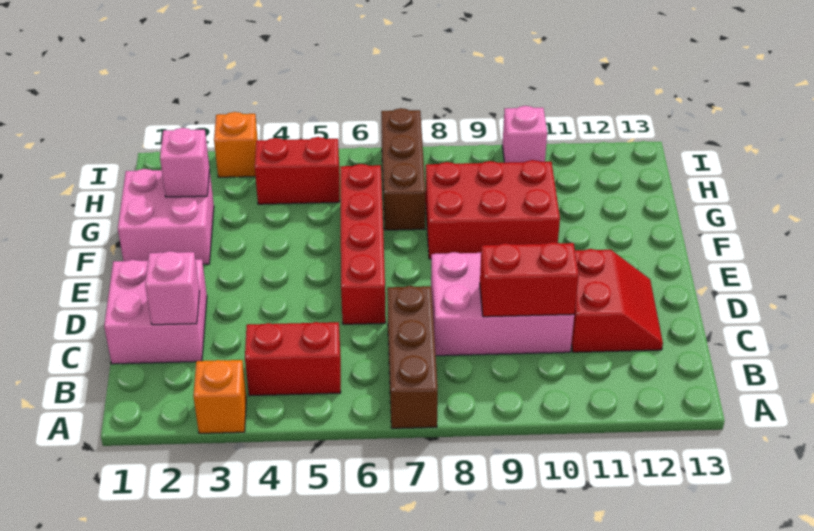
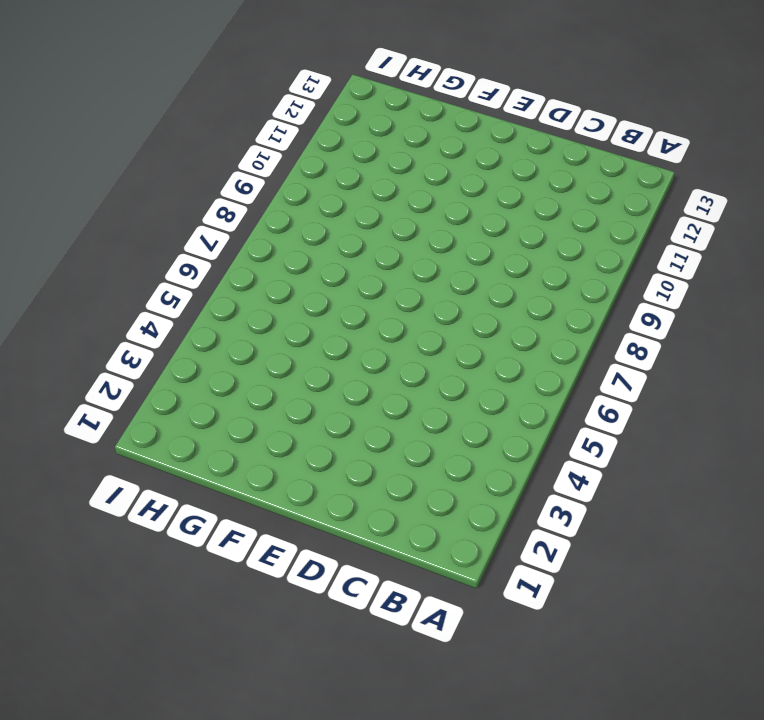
none -> orange 1x1 brick [193,360,246,433]
none -> brown 1x3 brick [387,286,438,428]
none -> red 1x2 brick [245,322,341,396]

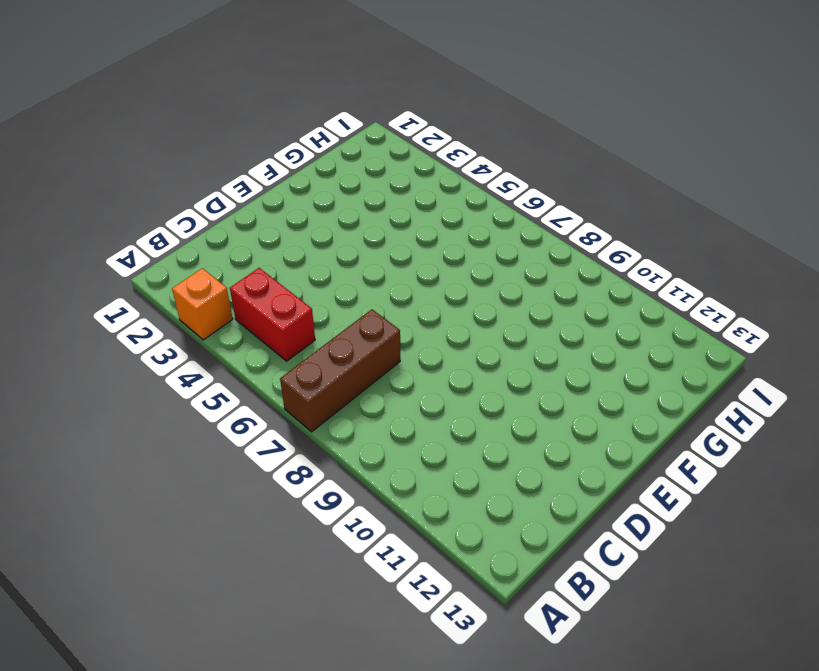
none -> pink 2x2 brick [104,259,207,364]
none -> pink 2x3 brick [431,252,574,356]
none -> red 2x2 slope [571,249,663,352]

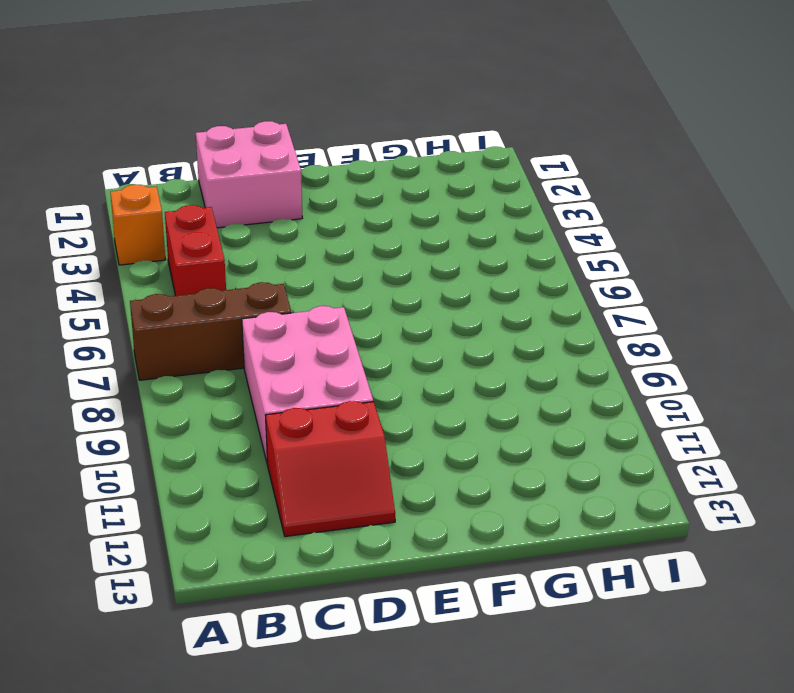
none -> red 1x4 brick [340,164,386,324]
none -> pink 2x2 brick [118,169,214,264]
none -> red 2x3 brick [425,160,560,259]

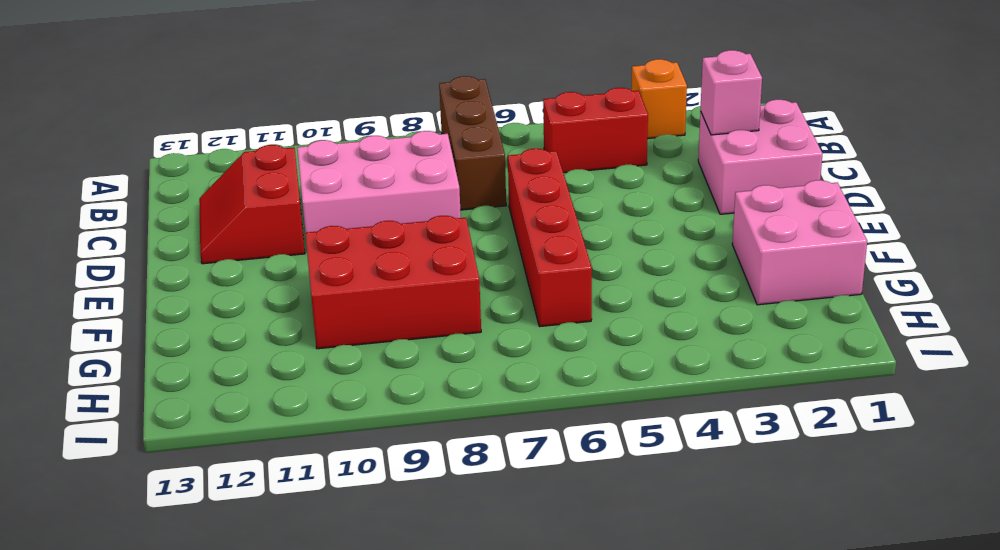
none -> brown 1x3 brick [381,108,425,230]
none -> red 1x2 brick [255,137,340,204]
none -> orange 1x1 brick [214,112,258,177]

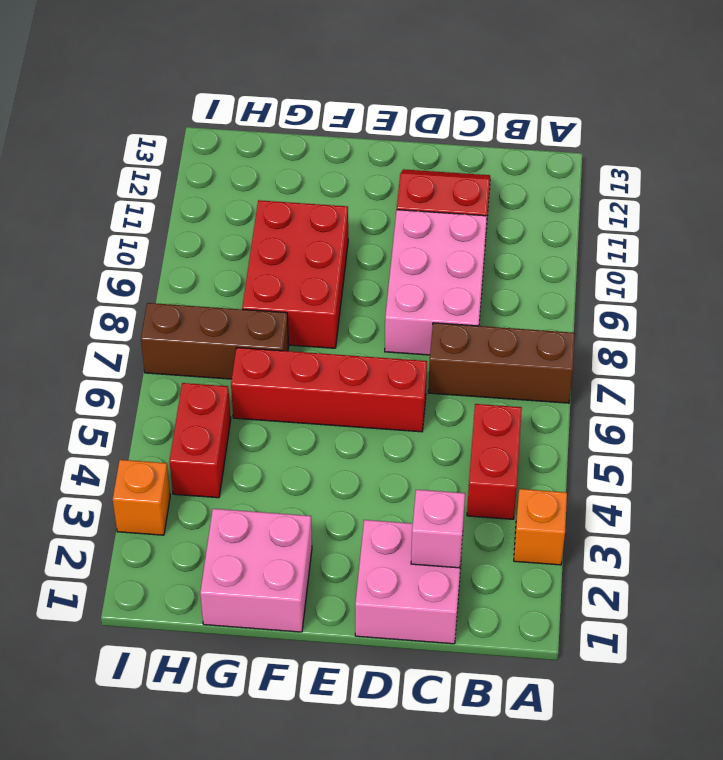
none -> pink 1x1 brick [502,106,547,163]
none -> red 1x2 brick [480,242,579,317]
none -> pink 1x1 brick [160,128,210,197]

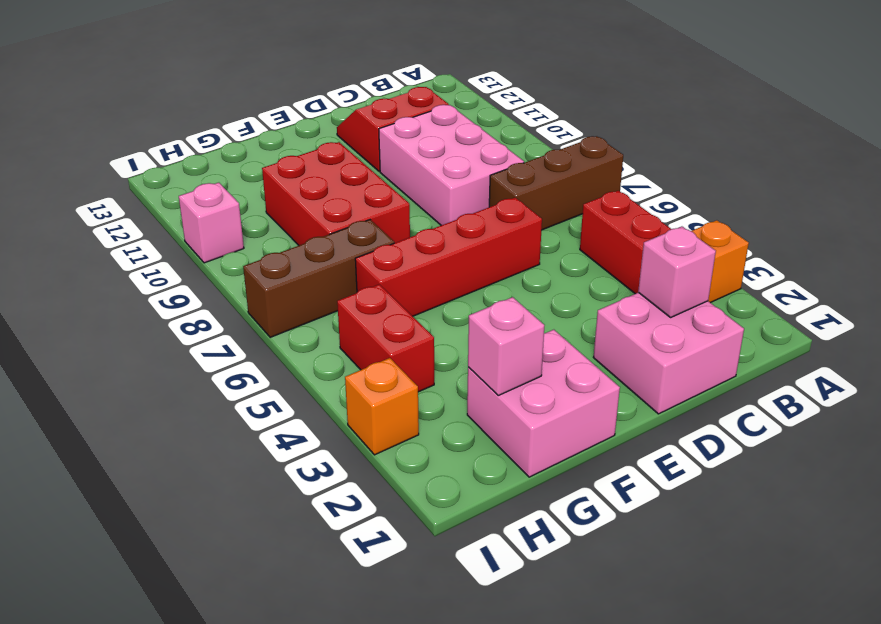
none -> red 1x2 brick [480,242,579,317]

